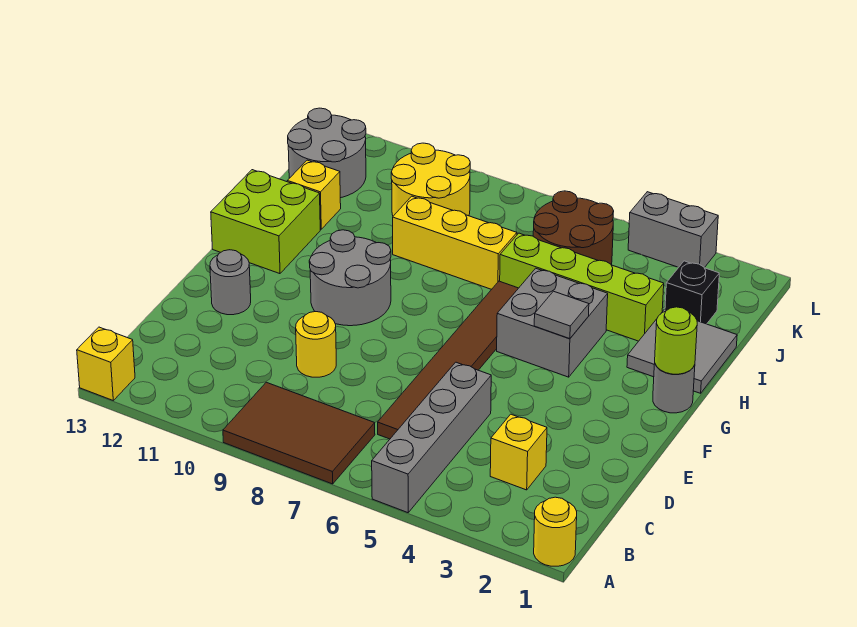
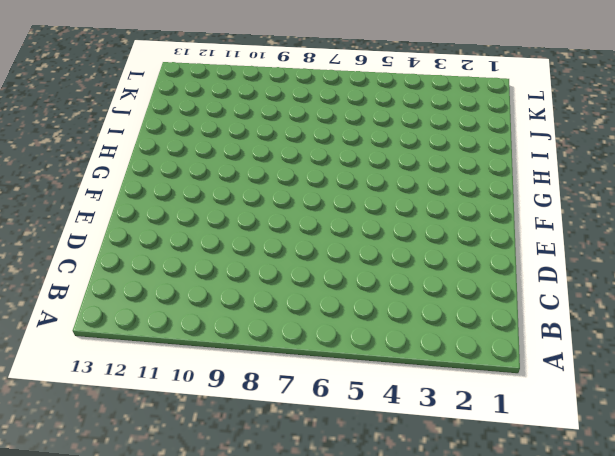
none -> yellow 1x1 round brick [534,497,577,566]
none -> grey 1x4 brick [372,362,491,513]
none -> brown 2x3 tile [223,382,375,484]

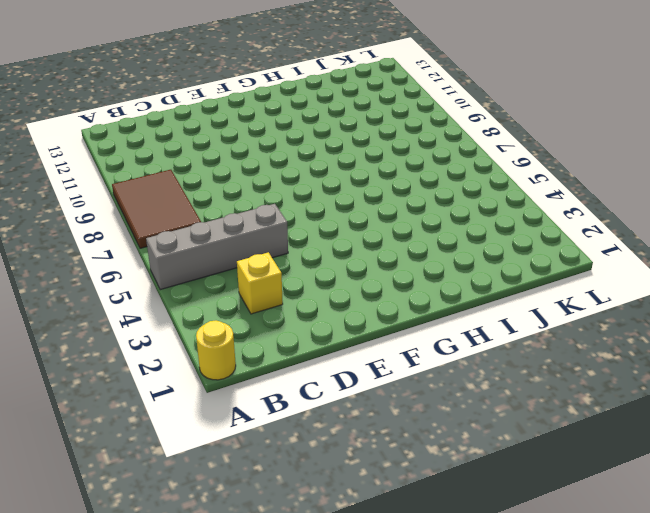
none -> yellow 1x1 brick [77,327,135,400]
none -> brown 1x6 tile [378,281,518,439]
none -> yellow 1x1 round brick [296,312,336,377]

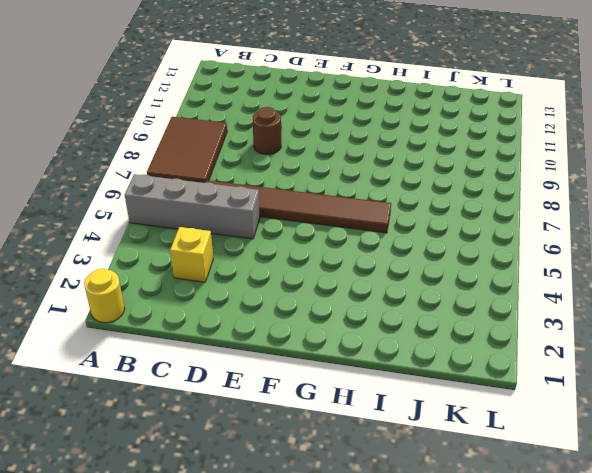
brown 1x1 round brick [253,107,281,154] -> yellow 1x1 round brick [296,312,336,377]
none -> yellow 1x1 brick [77,327,135,400]
none -> grey 1x1 round brick [210,250,251,315]
none -> grey 2x2 round brick [309,230,391,326]

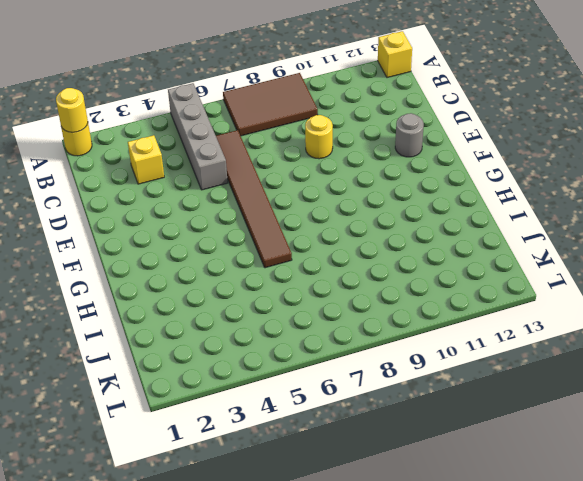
yellow 1x1 round brick [56,88,88,132] -> none
none -> grey 2x2 round brick [309,230,391,326]
none -> grey 1x1 round brick [653,364,695,413]
none -> grey 2x2 brick [497,268,608,377]

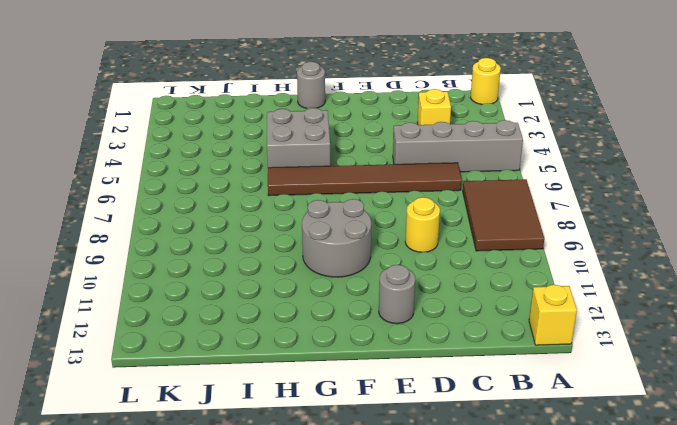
none -> lime 2x2 brick [211,170,320,274]
none -> grey 2x2 tile [627,309,737,393]
none -> lime 1x4 brick [500,233,664,341]

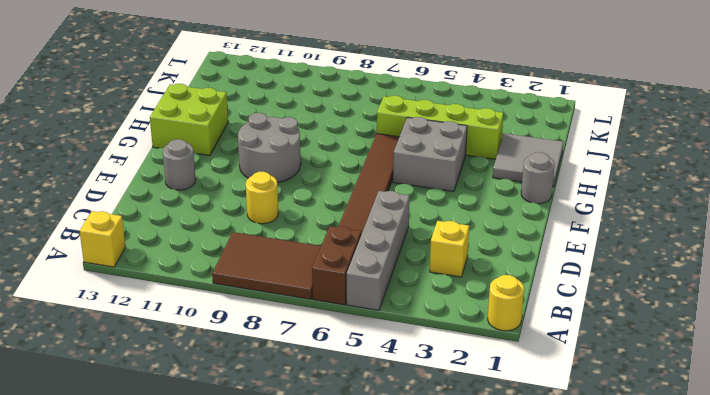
brown 1x2 brick [312,226,361,305] -> none
none -> yellow 1x3 brick [393,196,517,289]
none -> yellow 1x1 brick [287,160,341,229]
none -> black 1x1 brick [665,261,719,324]

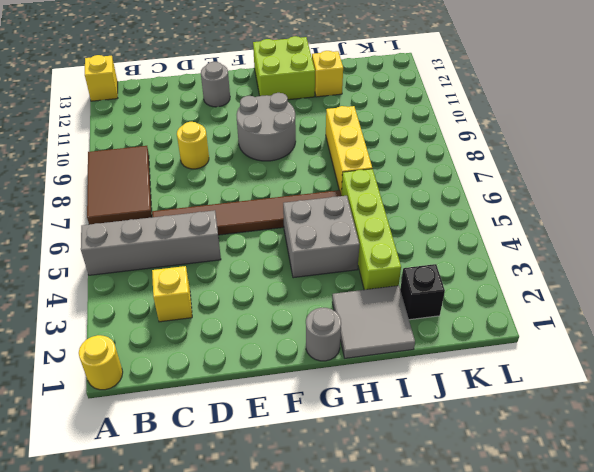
none -> brown 2x2 round brick [533,191,614,265]
none -> yellow 2x2 round brick [391,143,470,216]
none -> grey 2x2 round brick [288,108,366,198]

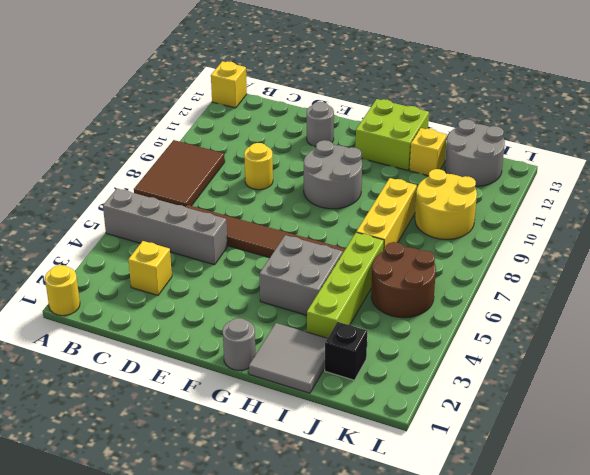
none -> grey 1x2 brick [628,192,718,268]
none -> lime 1x1 round brick [655,307,697,374]
none -> grey 1x1 tile [534,291,589,339]

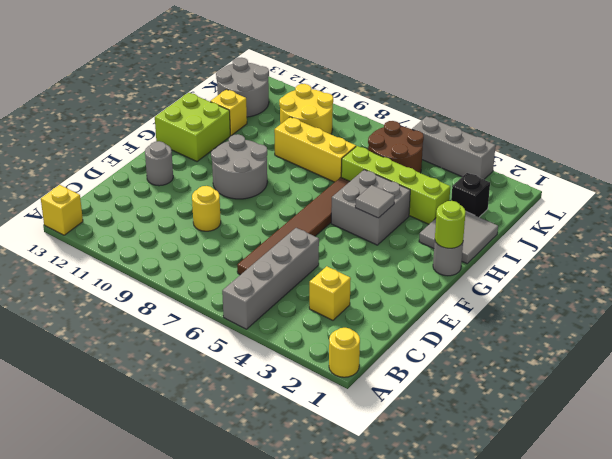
grey 1x3 brick [412,116,496,180] -> grey 1x2 brick [628,192,718,268]
none -> brown 2x3 tile [223,382,375,484]

